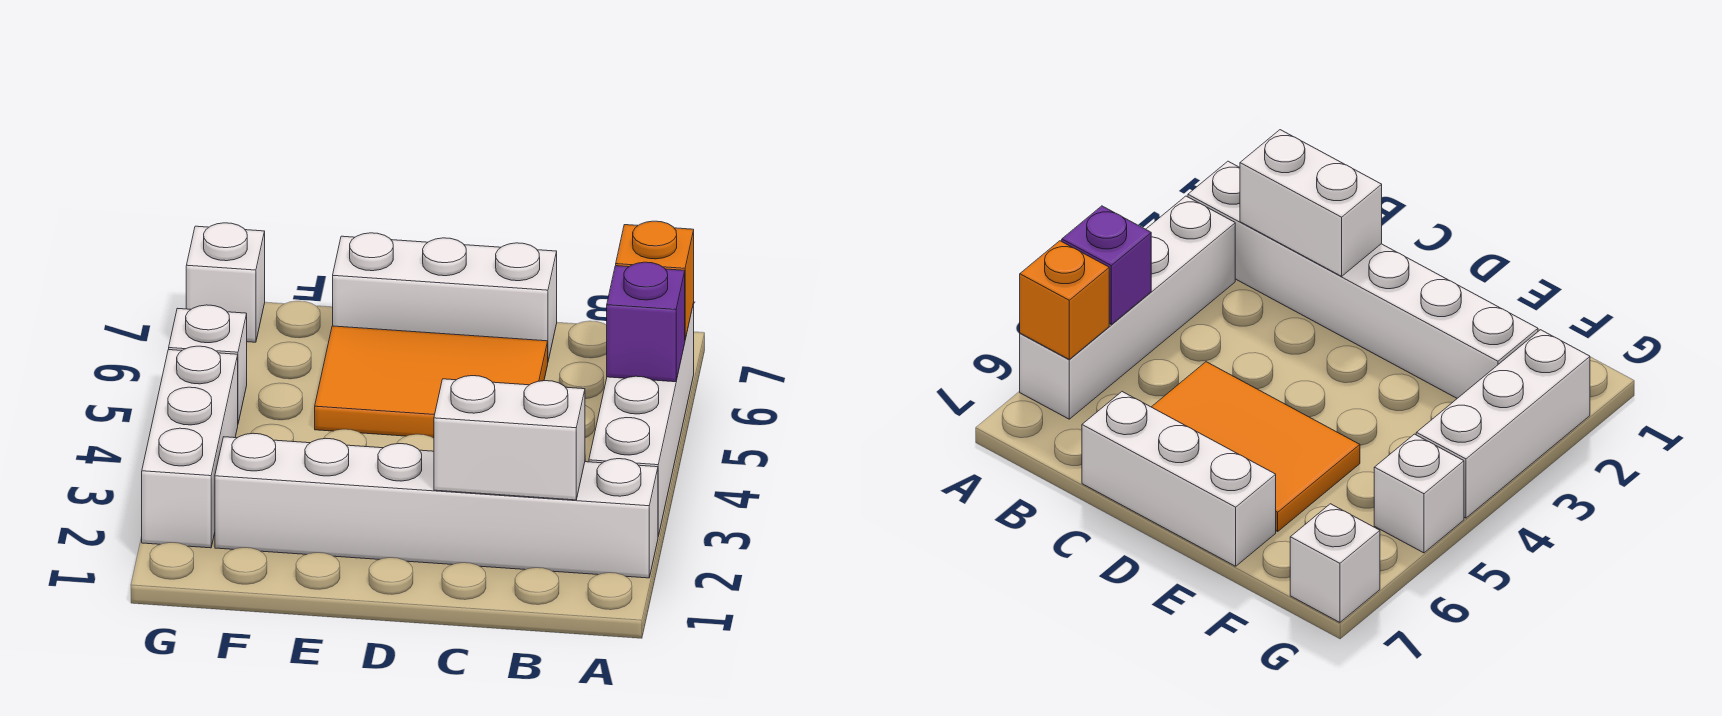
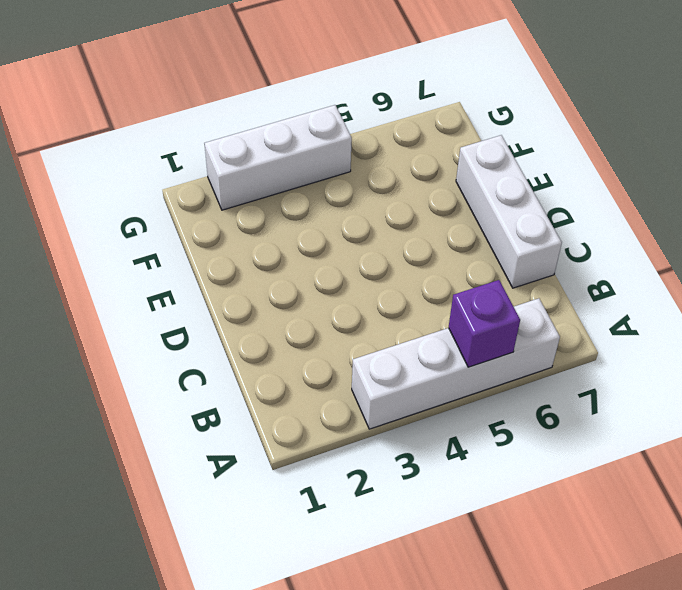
none -> white 1x6 brick [215,433,658,578]
none -> orange 2x3 tile [315,326,548,438]

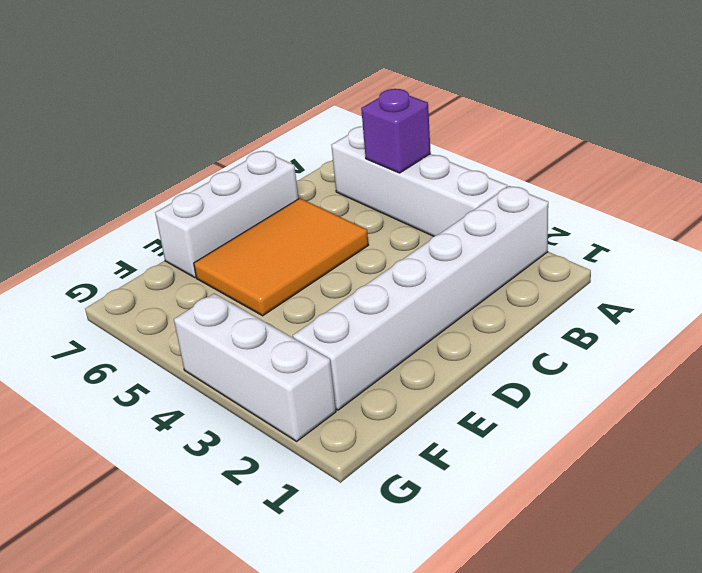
none -> white 1x1 brick [169,305,247,423]
none -> white 1x1 brick [186,223,265,342]

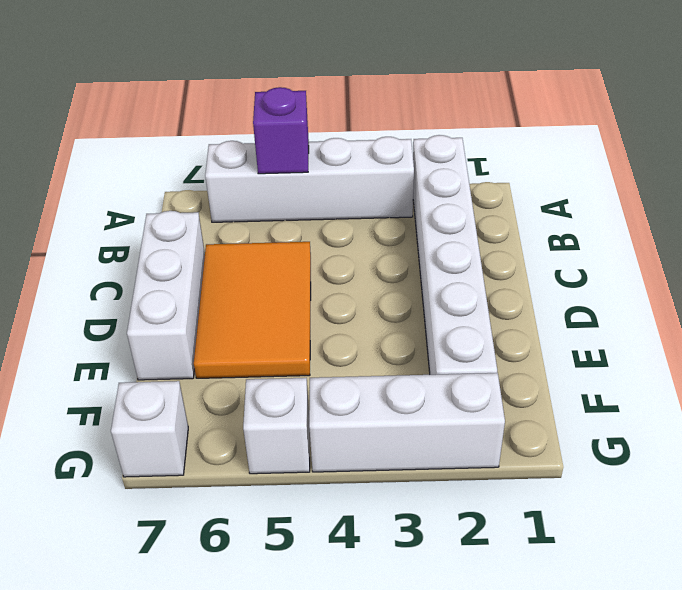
none -> orange 1x1 brick [616,221,694,339]
none -> white 1x2 brick [434,376,585,500]

